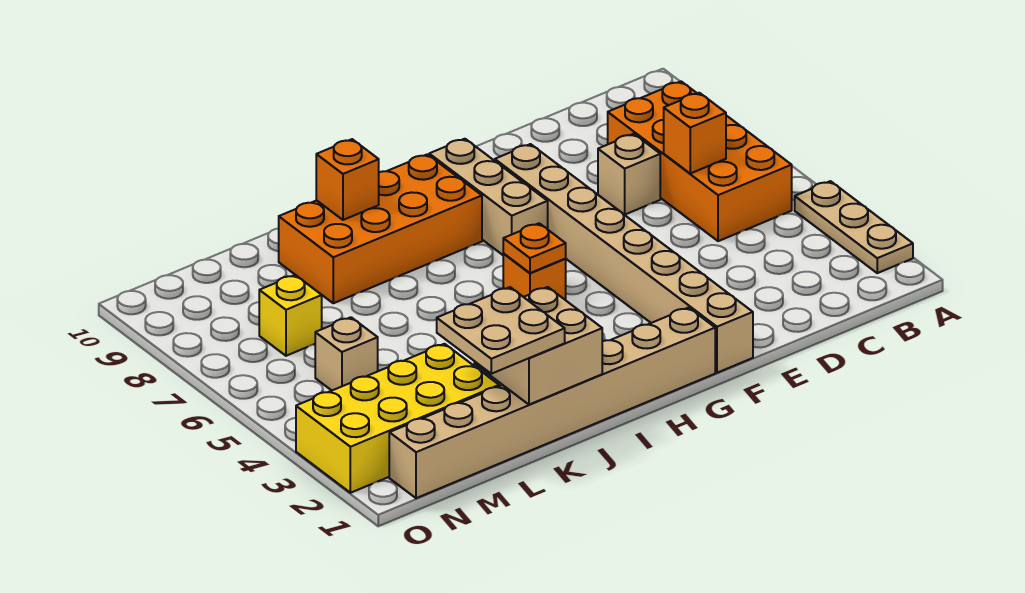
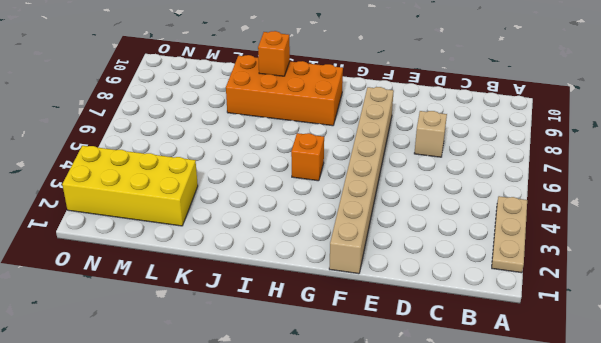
none -> orange 2x4 brick [608,81,792,241]
none -> tan 1x8 brick [389,308,715,498]
none -> tan 1x3 brick [429,139,548,255]

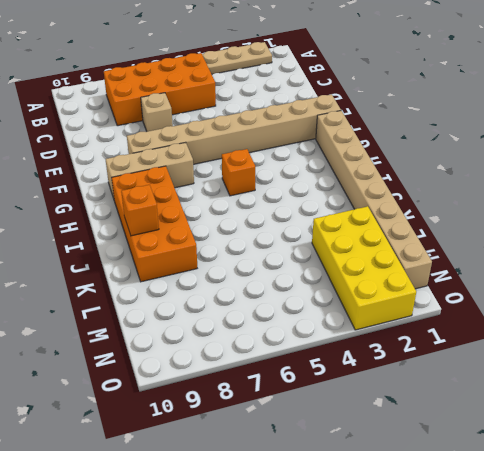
none -> tan 1x1 brick [315,317,378,390]
none -> yellow 1x1 brick [259,275,322,356]
none -> orange 1x1 brick [664,93,726,173]

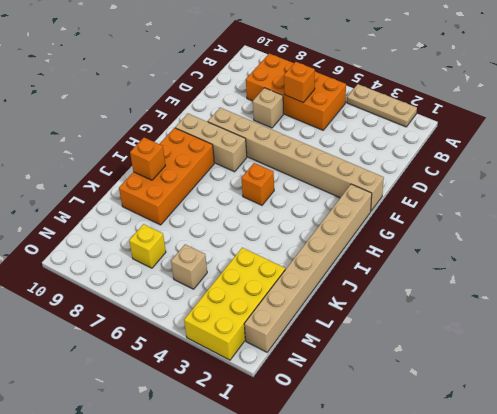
none -> orange 1x1 plate [503,223,566,273]
none -> tan 2x2 brick [474,287,602,405]
none -> tan 2x2 plate [437,287,565,374]

